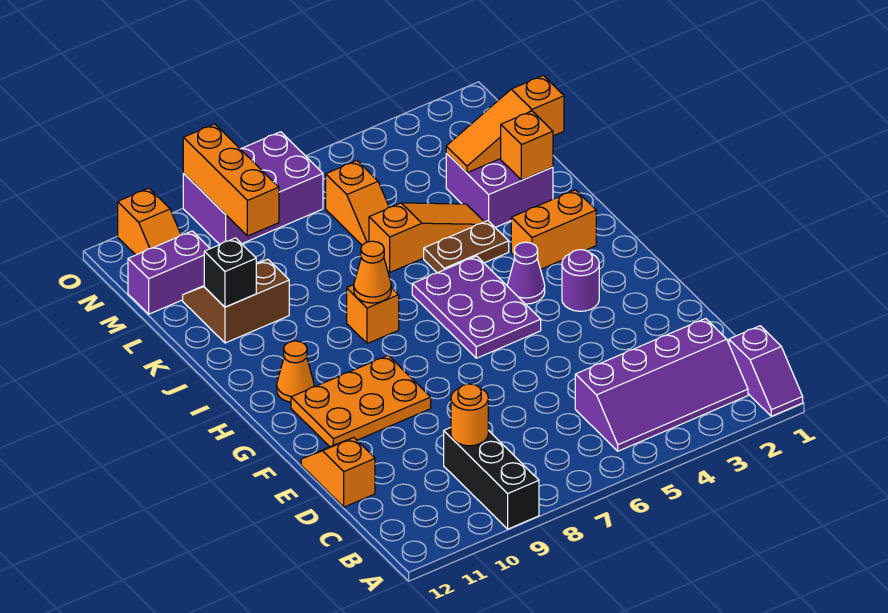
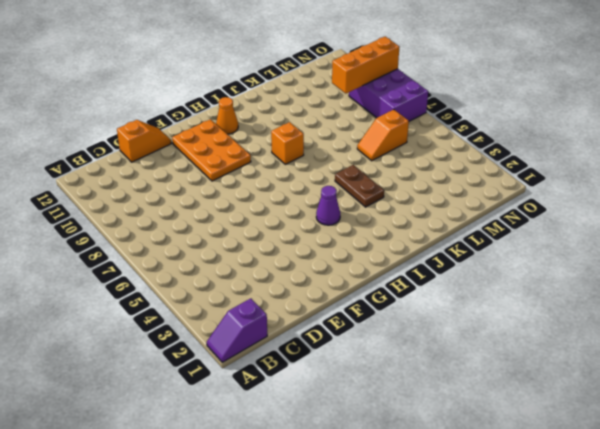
none -> black 1x3 brick [444,428,539,529]
none -> purple 2x4 slope [575,318,748,451]
none -> purple 1x1 round brick [562,250,599,311]

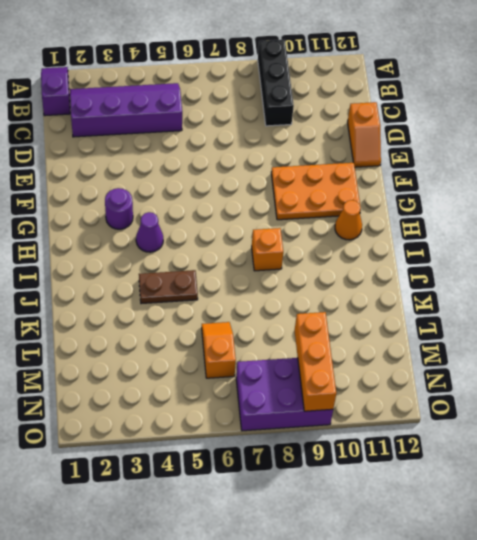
none -> purple 2x3 plate [412,256,541,358]
none -> orange 1x2 brick [511,190,596,269]
none -> purple 2x2 brick [446,153,553,227]

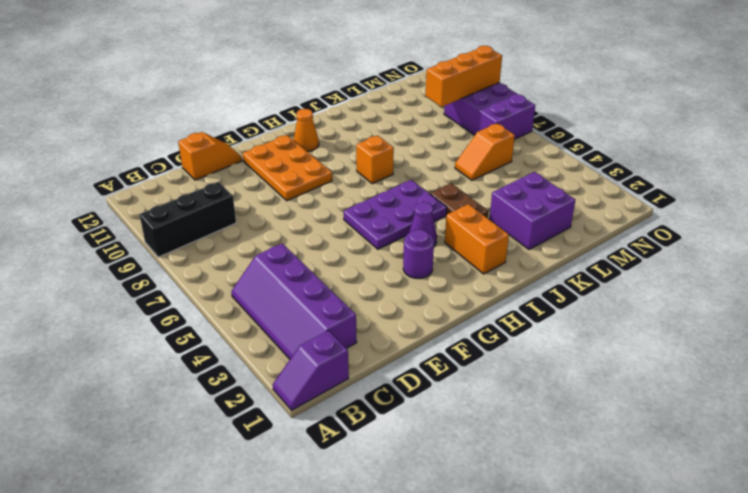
none -> orange 1x3 slope [369,203,484,272]
none -> brown 2x2 slope [183,259,289,343]
none -> purple 1x2 brick [128,231,210,314]

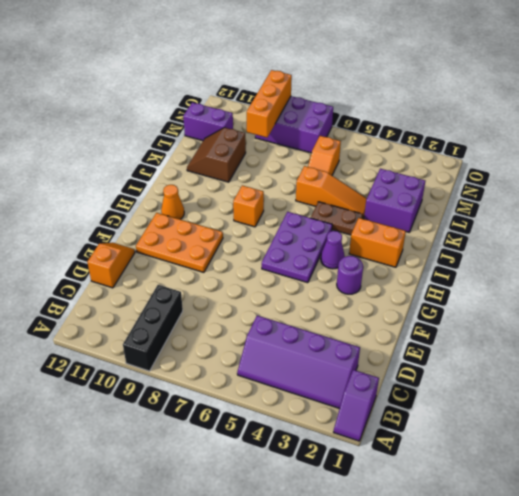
brown 2x2 slope [187,127,246,182] -> brown 2x2 slope turned to [183,259,289,343]
none -> orange 1x2 slope [118,188,181,255]
none -> orange 1x1 round brick [451,384,488,446]
none -> orange 1x1 cone [354,241,391,303]

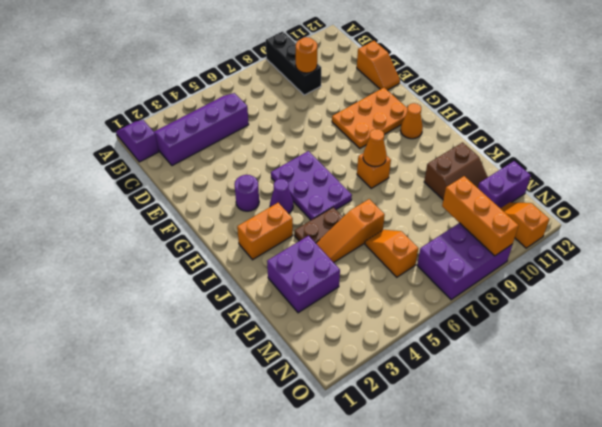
none -> orange 1x1 brick [501,111,553,180]
none -> black 1x1 brick [204,238,256,307]
none -> orange 1x3 slope [446,75,564,173]

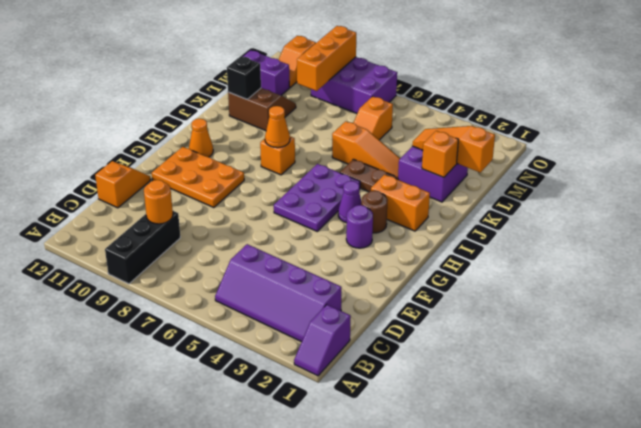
brown 1x1 round brick [361,190,388,233] -> none

